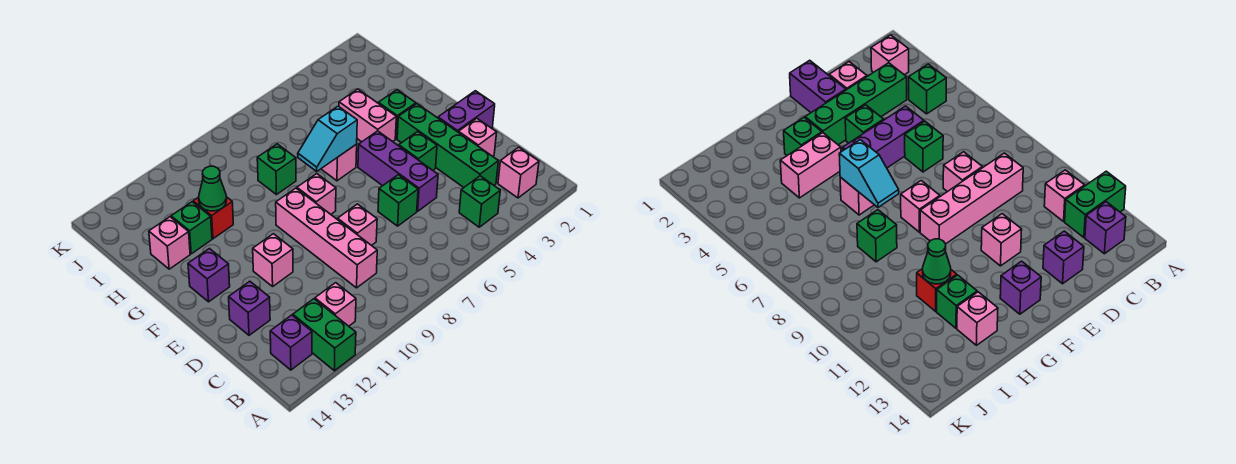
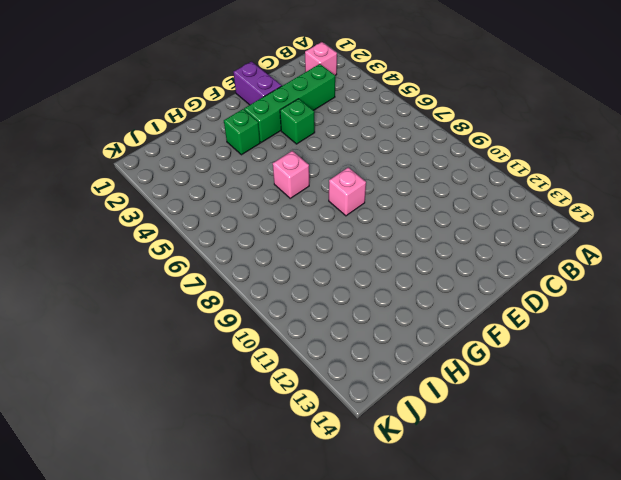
none -> green 1x2 brick [293,299,356,371]
none -> green 1x1 brick [459,176,500,227]
none -> pink 1x1 brick [315,283,356,326]

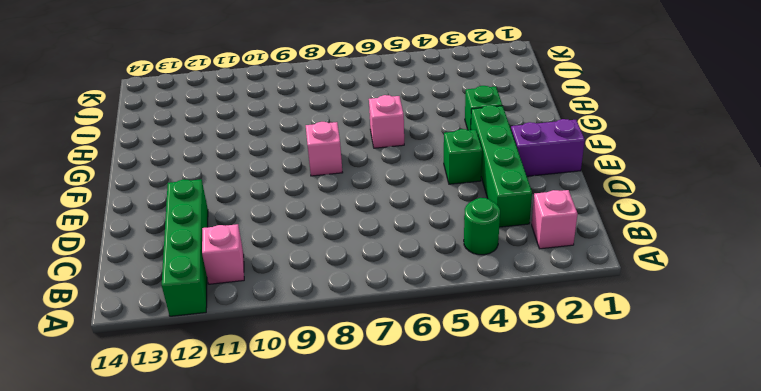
green 1x4 brick [162,179,208,316] -> green 1x2 brick [293,299,356,371]
green 1x1 round brick [464,198,500,255] -> green 1x1 brick [459,176,500,227]
none -> purple 1x1 brick [270,315,312,370]
none -> pink 1x4 brick [276,188,377,288]
none -> pink 1x1 brick [459,118,497,156]

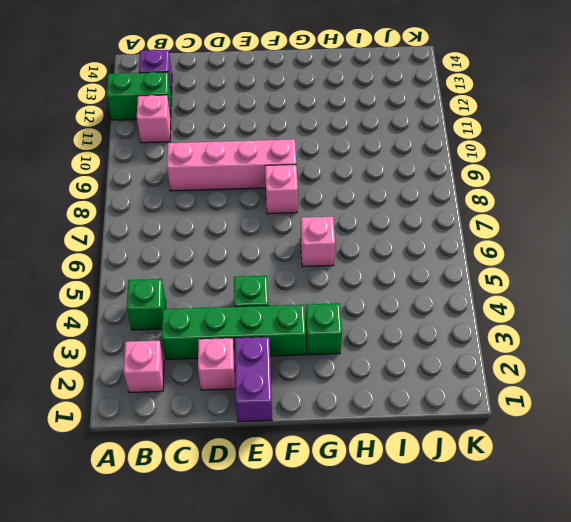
none -> purple 1x3 brick [358,131,438,211]
none -> green 1x1 brick [378,175,418,226]
none -> pink 1x1 brick [338,204,377,246]

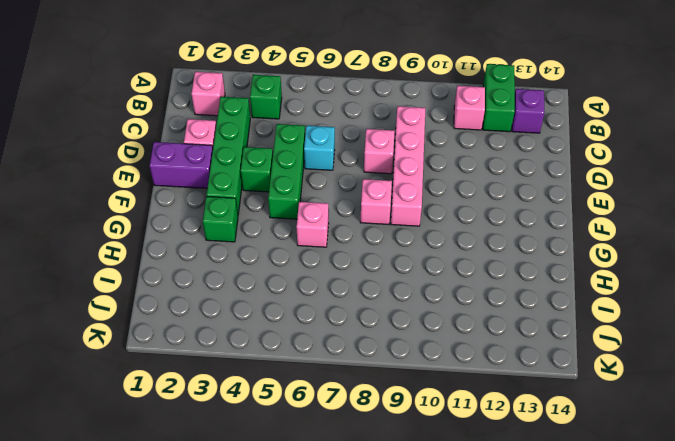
green 1x3 brick [268,124,305,219] -> purple 1x3 brick [358,131,438,211]
cyan 1x1 brick [304,126,335,170] -> green 1x1 brick [378,175,418,226]
none -> purple 1x1 brick [229,281,270,335]
none -> pink 1x1 brick [253,234,293,286]
none -> purple 1x1 brick [188,249,230,302]

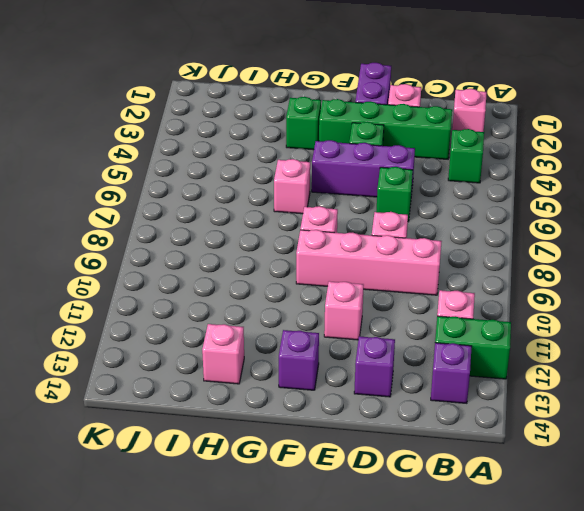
none -> pink 1x2 brick [339,89,396,142]
none -> green 1x1 brick [257,144,296,195]
none -> red 1x1 brick [193,197,233,239]

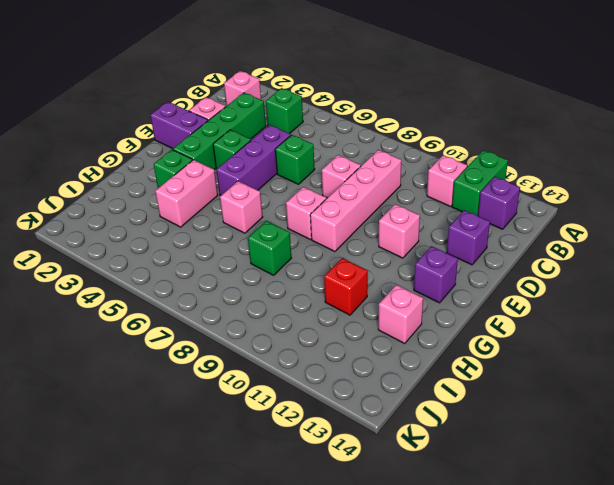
none -> green 1x1 brick [171,202,212,254]
none -> cyan 1x2 slope [298,106,357,172]
none -> green 1x1 cone [199,166,227,211]

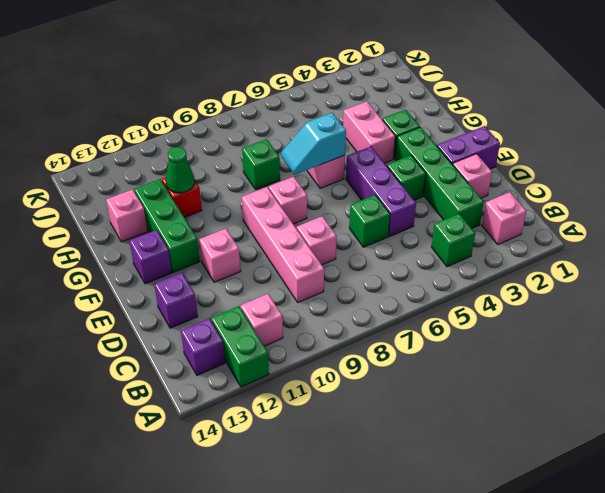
green 1x3 brick [134,179,200,272] -> green 1x1 brick [171,202,212,254]

